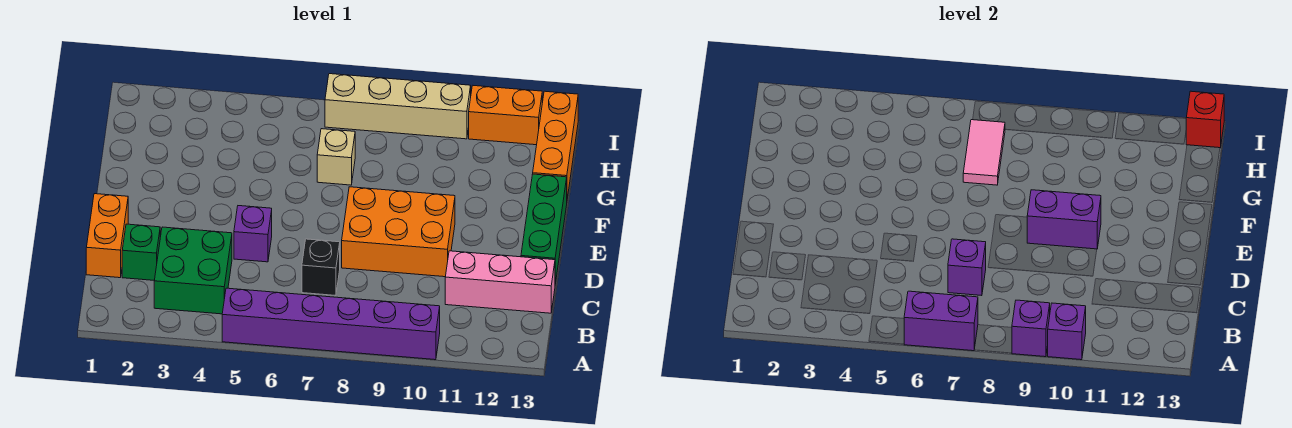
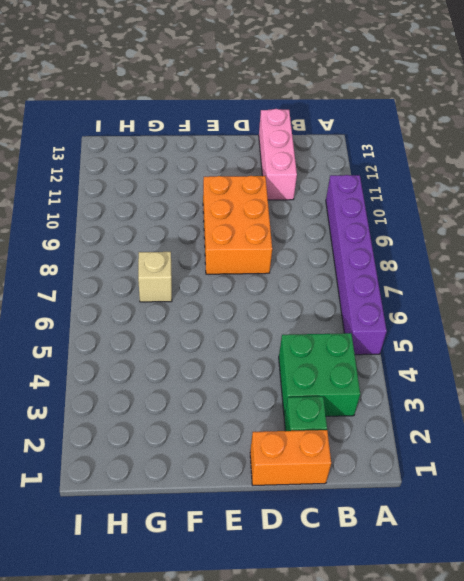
none -> black 1x1 brick [302,239,340,296]
none -> purple 1x1 brick [234,206,272,262]
none -> green 1x3 brick [521,174,567,284]

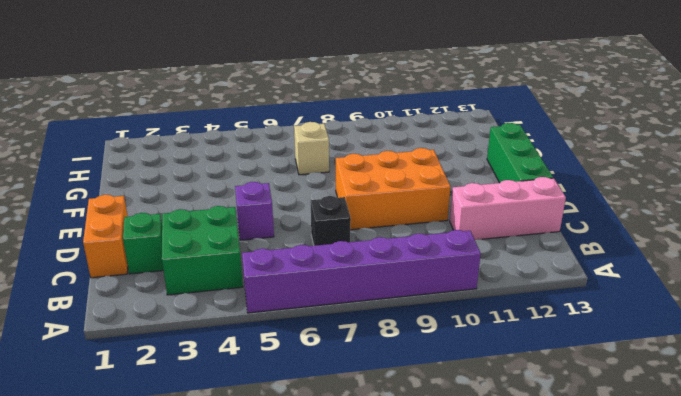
none -> orange 1x3 brick [533,91,578,199]
none -> tan 1x4 brick [325,74,471,139]
none -> orange 1x2 brick [469,86,542,145]

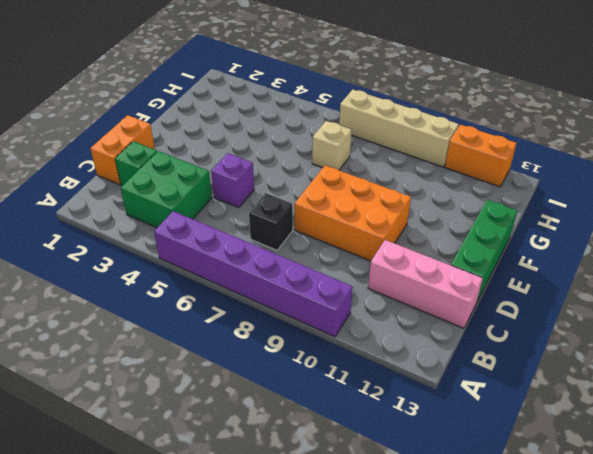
none -> orange 1x3 brick [533,91,578,199]
none -> purple 1x2 brick [904,291,978,351]
none -> purple 1x1 brick [1012,300,1050,357]

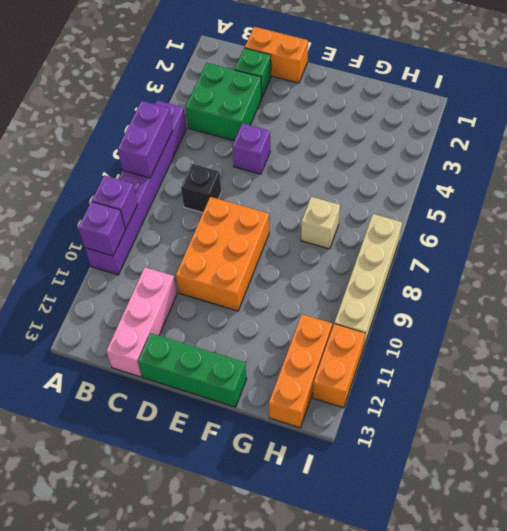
orange 1x3 brick [269,314,332,428] -> orange 1x3 brick turned to [533,91,578,199]
none -> purple 1x1 brick [948,239,986,296]
none -> purple 1x2 brick [1027,190,1101,249]
none -> pink 1x2 tile [963,120,1005,185]

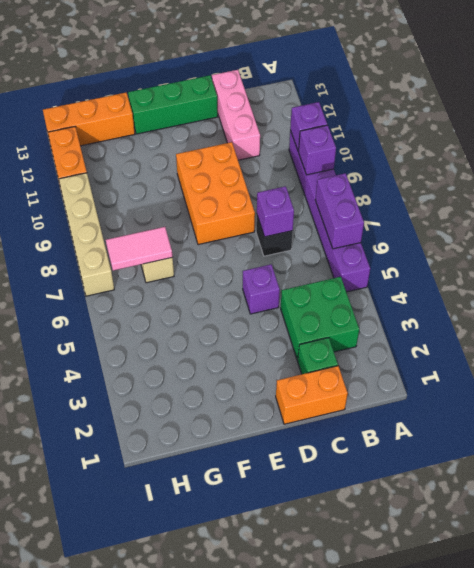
none -> purple 1x2 brick [1027,190,1101,249]
none -> red 1x1 brick [1186,91,1224,148]

